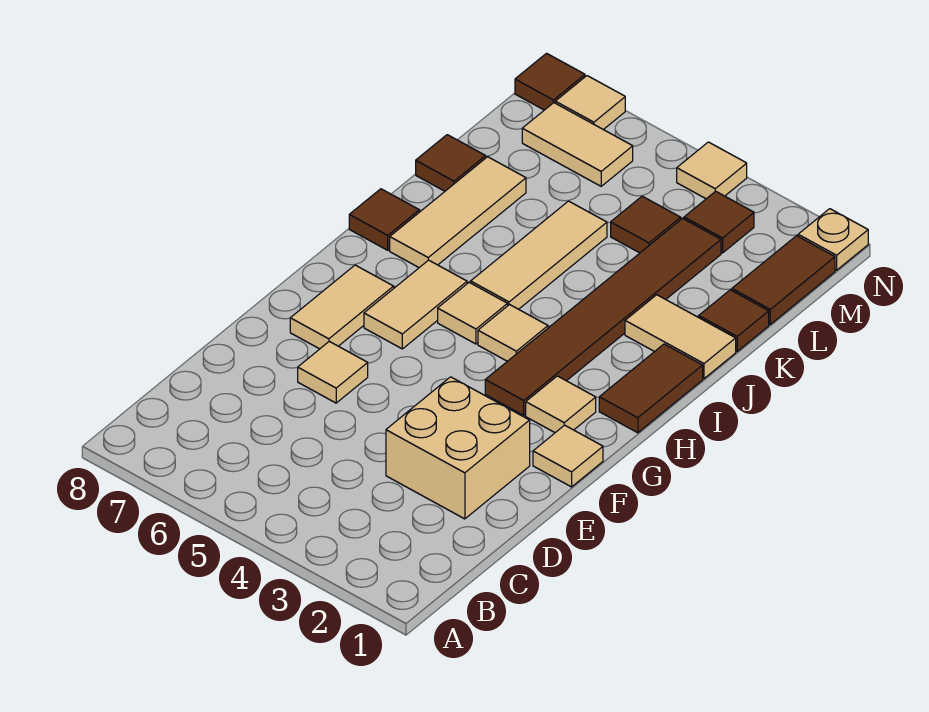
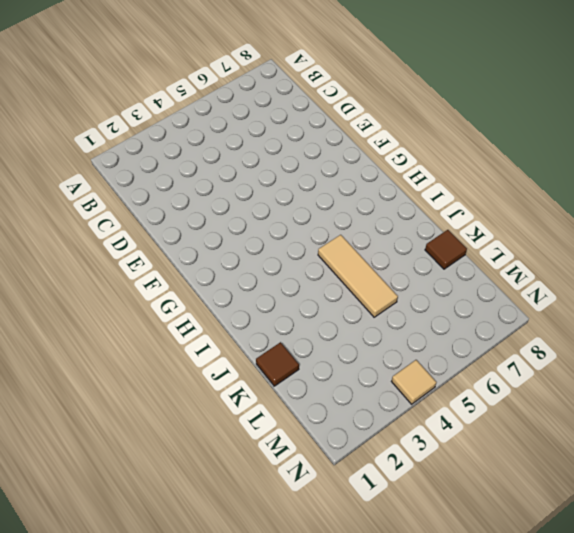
none -> tan 2x2 brick [386,377,530,519]
none -> tan 1x1 tile [298,341,368,403]
none -> tan 1x1 tile [533,425,603,487]

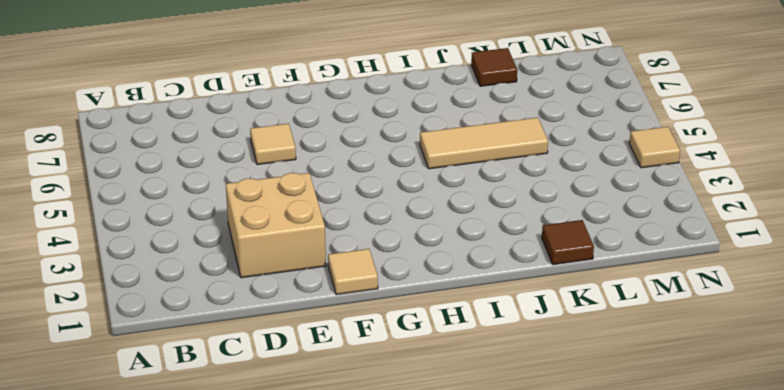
none -> tan 1x2 tile [290,265,394,349]
none -> tan 1x1 tile [526,376,596,433]
none -> brown 1x6 tile [485,218,721,415]

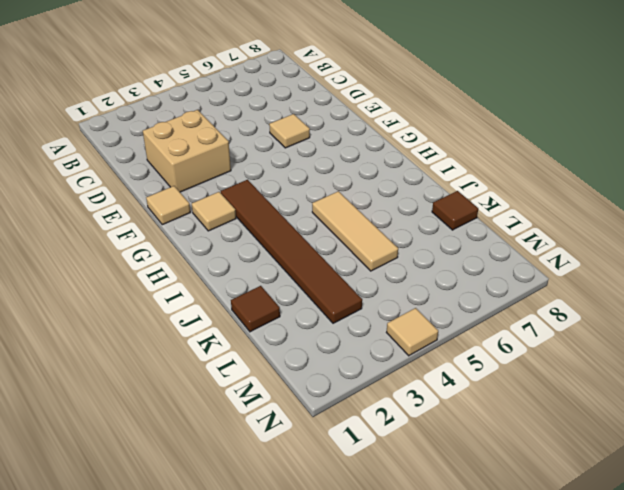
none -> tan 1x2 tile [290,265,394,349]
none -> tan 1x2 tile [364,260,467,349]
none -> brown 1x2 tile [599,344,703,433]

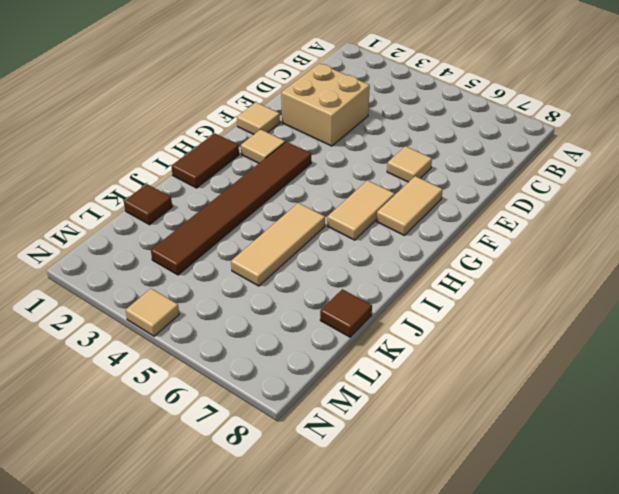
none -> tan 1x1 tile [478,305,548,361]
none -> tan 1x1 tile [438,282,508,344]
none -> tan 1x3 tile [390,157,526,268]

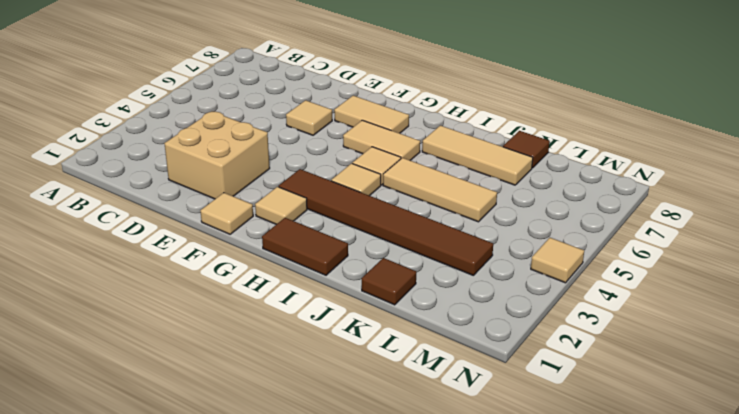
none -> brown 1x1 tile [349,189,419,250]
none -> tan 1x2 tile [625,295,736,378]
none -> brown 1x2 tile [732,236,835,324]

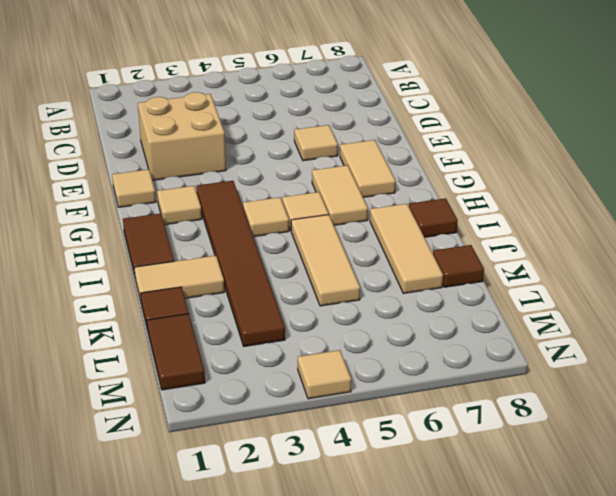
none -> brown 1x1 tile [611,196,681,253]
none -> brown 1x1 tile [684,191,754,253]
none -> tan 1x2 tile [522,103,633,186]

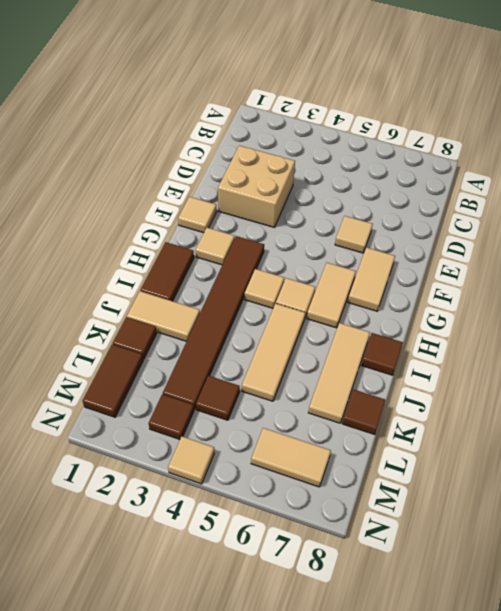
none -> tan 1x1 plate [798,209,868,270]
none -> tan 1x1 tile [555,76,625,130]
none -> brown 1x1 tile [515,53,585,110]

